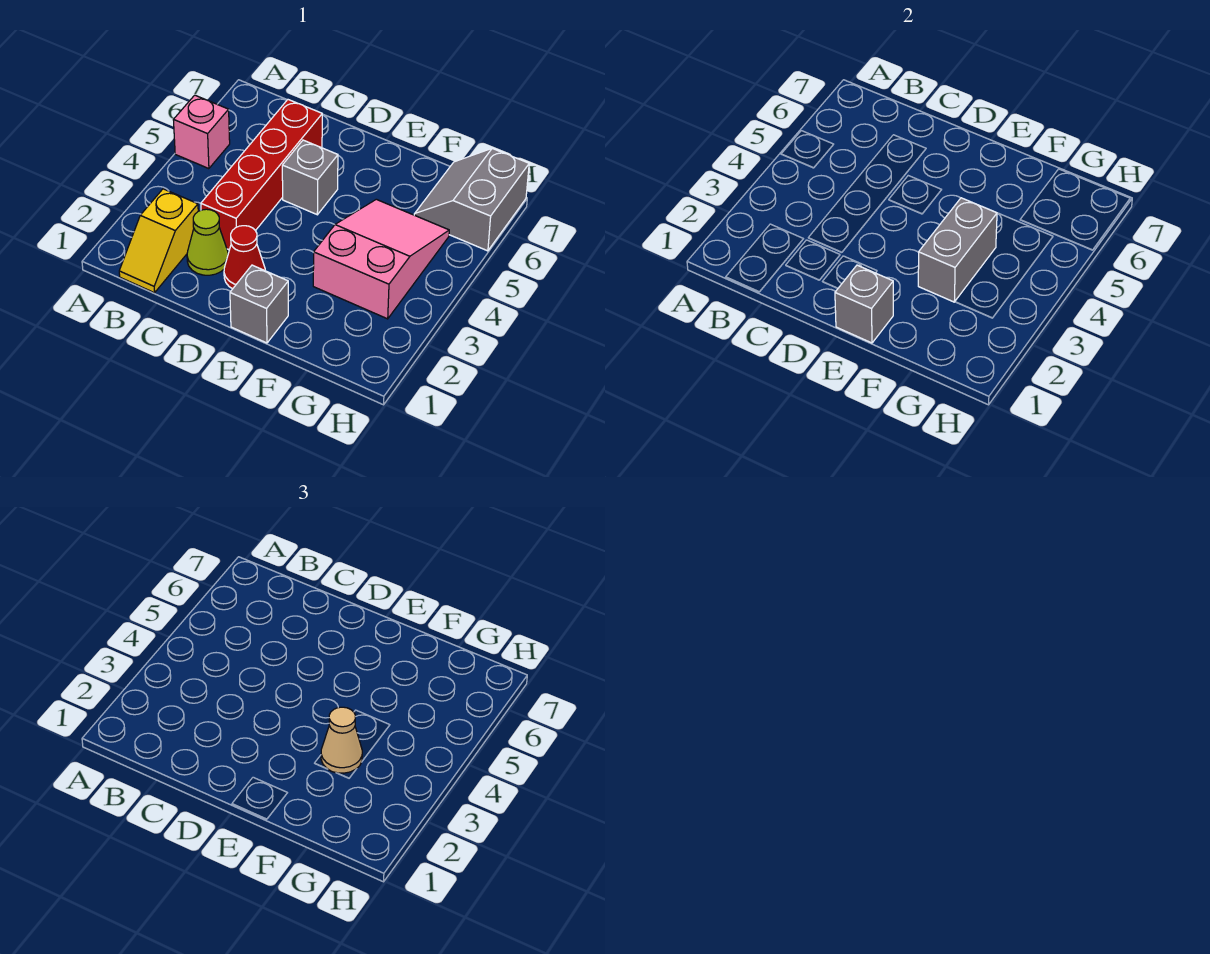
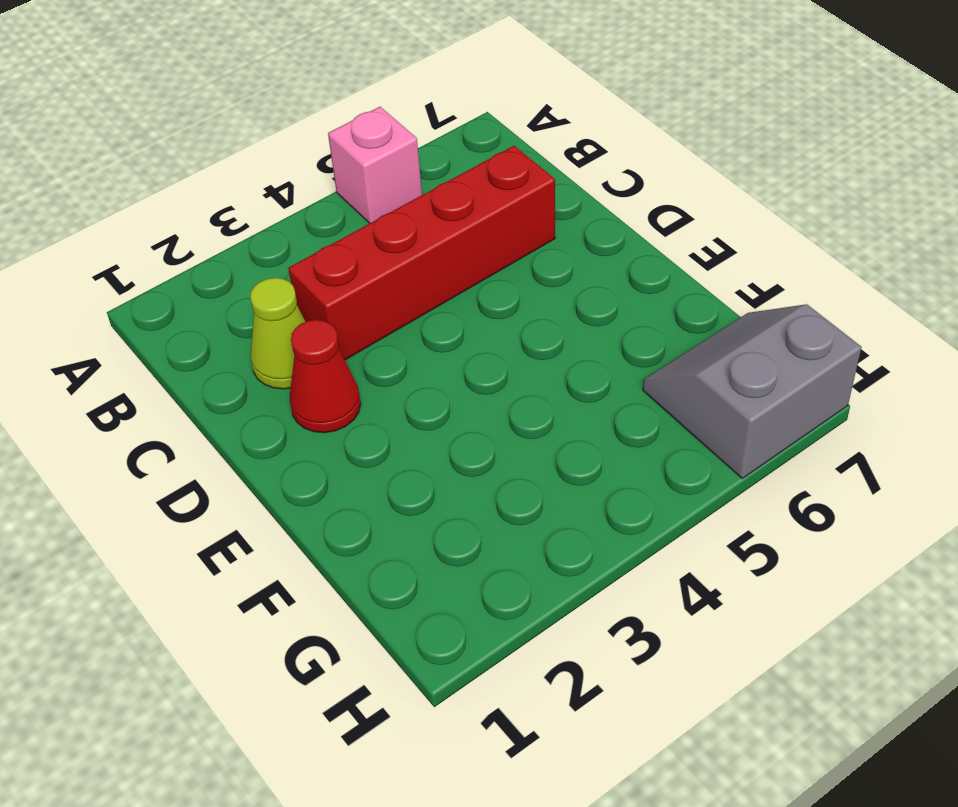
none -> yellow 1x2 slope [119,189,198,293]
none -> grey 1x1 brick [282,140,338,215]
none -> grey 1x1 brick [230,265,288,343]

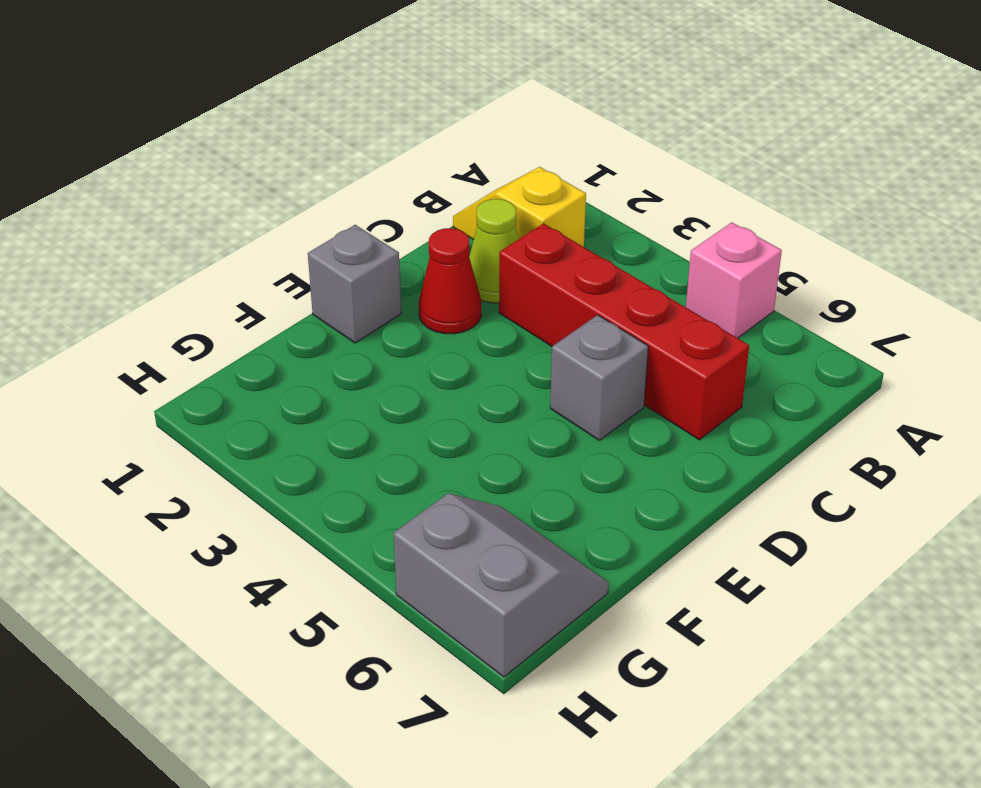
none -> pink 2x3 slope [313,199,449,319]
none -> grey 1x1 brick [835,265,893,343]
none -> grey 1x2 brick [918,198,997,302]

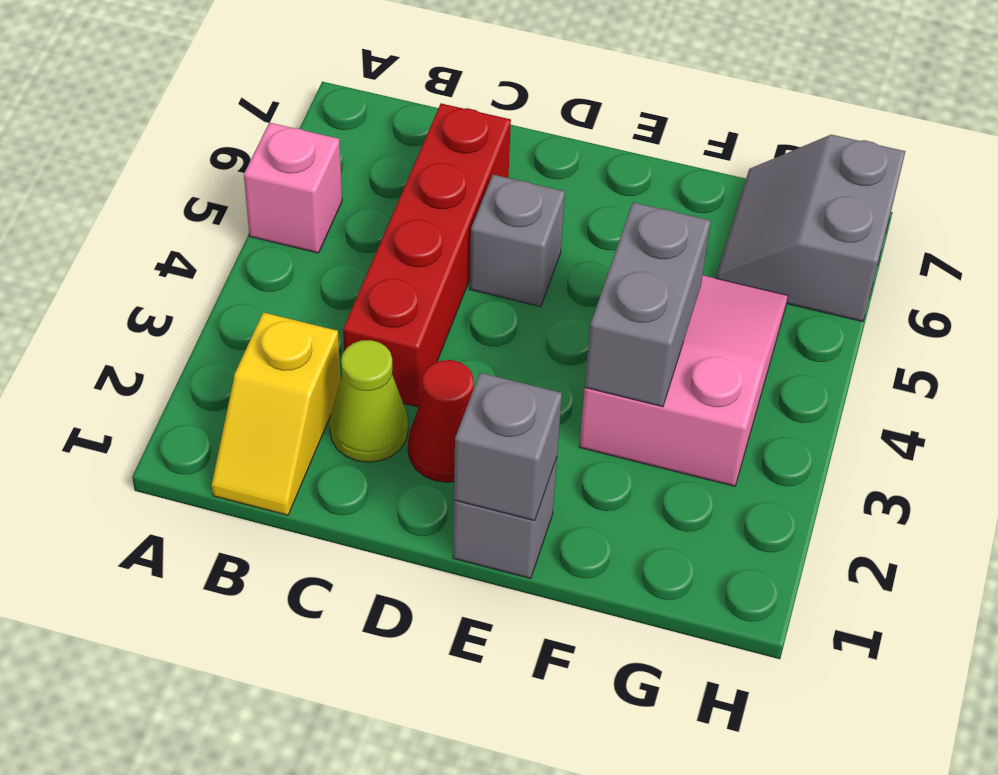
none -> tan 1x1 cone [321,707,362,773]

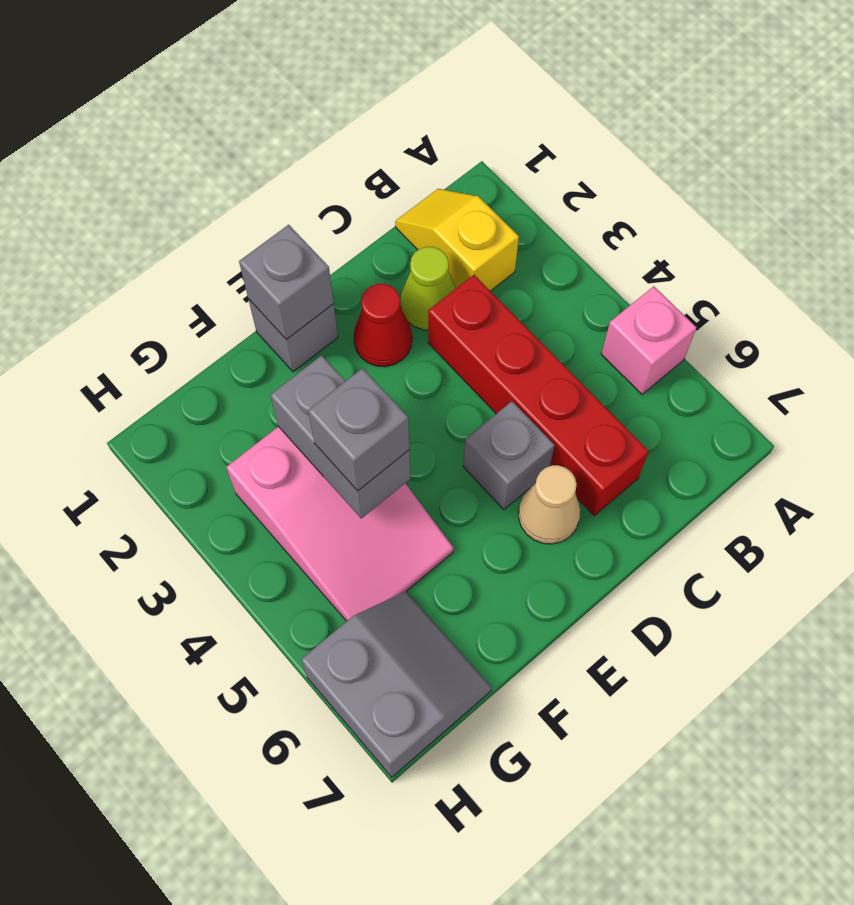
tan 1x1 cone [519,465,580,544] -> tan 1x1 cone moved to [321,707,362,773]
grey 1x1 brick [308,368,409,491] -> none

